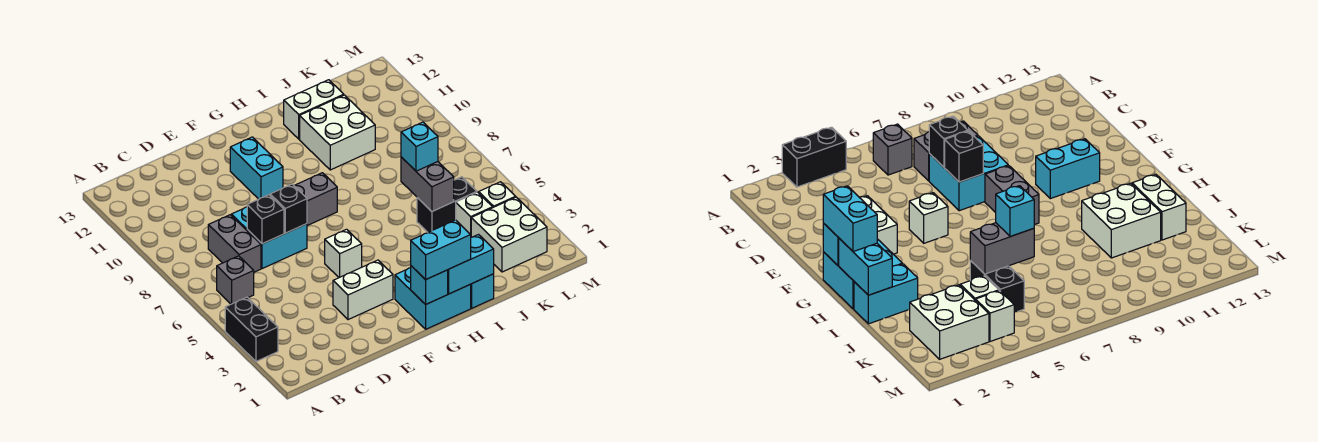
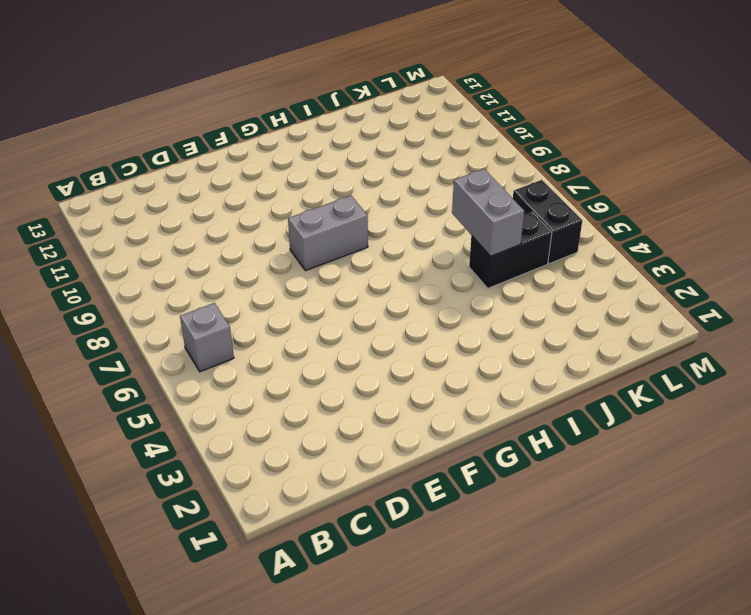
black 1x2 brick [513,180,582,264] -> black 1x2 brick moved to [225,297,278,361]
none -> grey 1x2 brick [208,215,261,272]
none -> cyan 2x2 brick [231,207,307,269]
none -> white 1x2 brick [333,260,393,320]

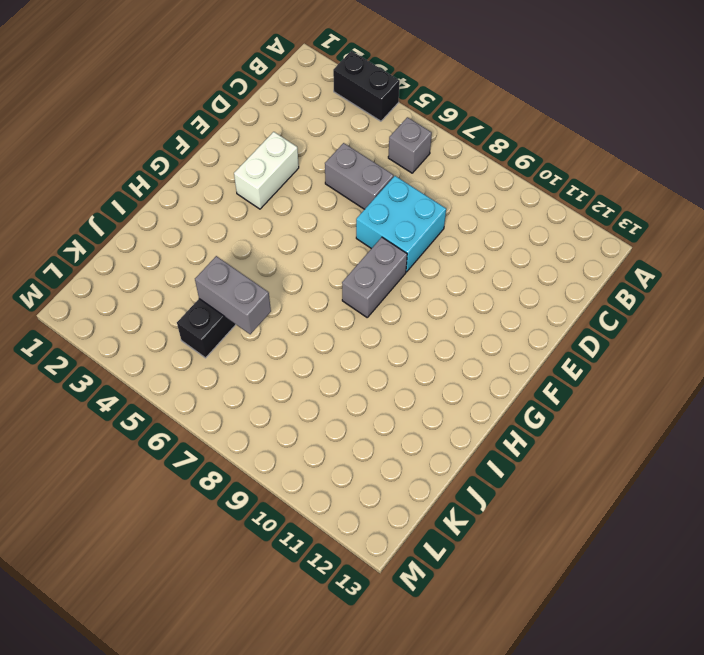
grey 1x2 brick [325,143,394,209] -> grey 1x2 brick moved to [208,215,261,272]
none -> white 1x1 brick [325,229,362,278]
none -> cyan 1x2 brick [230,137,283,199]
none -> cyan 2x2 brick [395,268,471,329]

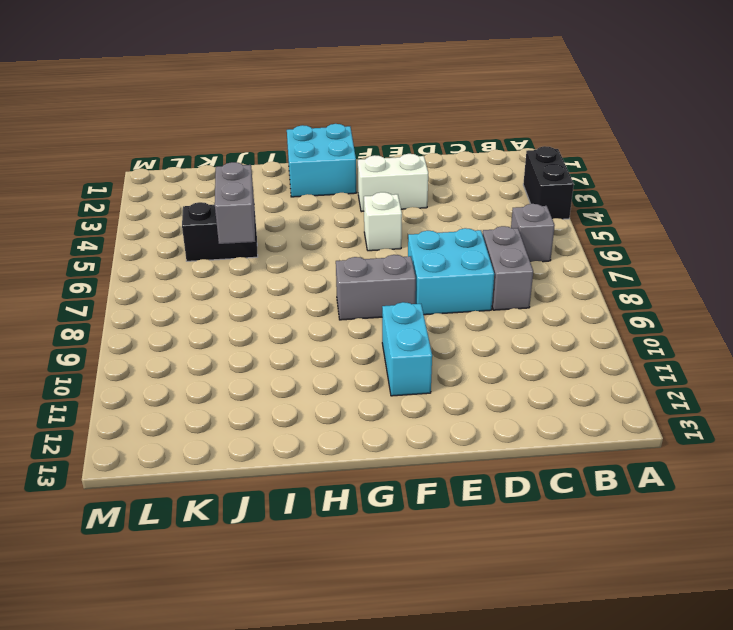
none -> cyan 1x2 brick [470,274,494,308]
none -> white 2x2 brick [300,95,375,170]
none -> white 1x2 brick [284,80,344,139]

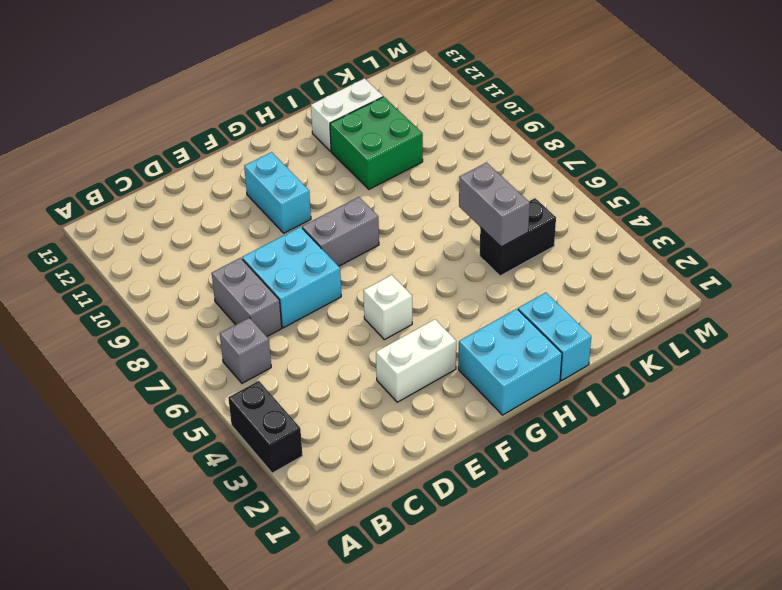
green 2x2 brick [330,97,423,189] -> white 2x2 brick [300,95,375,170]
none -> white 2x2 brick [471,197,547,272]
none -> white 1x1 brick [456,192,493,234]
none -> white 1x1 brick [479,182,516,207]

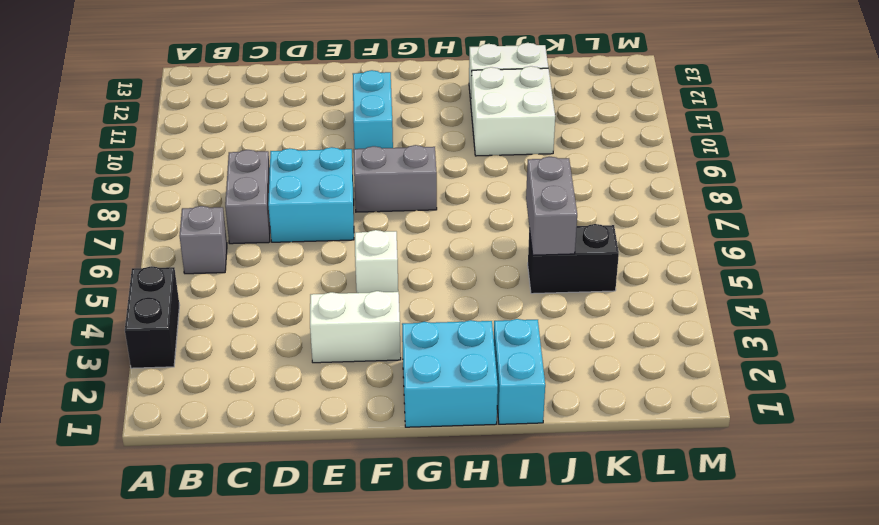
none -> white 2x2 brick [471,197,547,272]
none -> white 1x1 brick [456,192,493,234]
none -> white 1x1 brick [479,182,516,207]

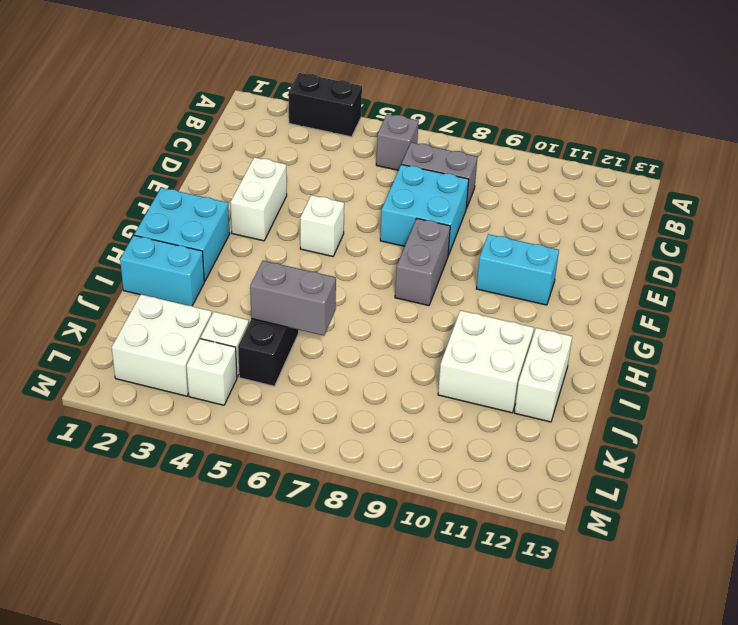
none -> black 1x1 brick [247,195,284,244]
none -> black 1x1 brick [270,184,307,233]
none -> cyan 1x1 brick [411,266,448,305]

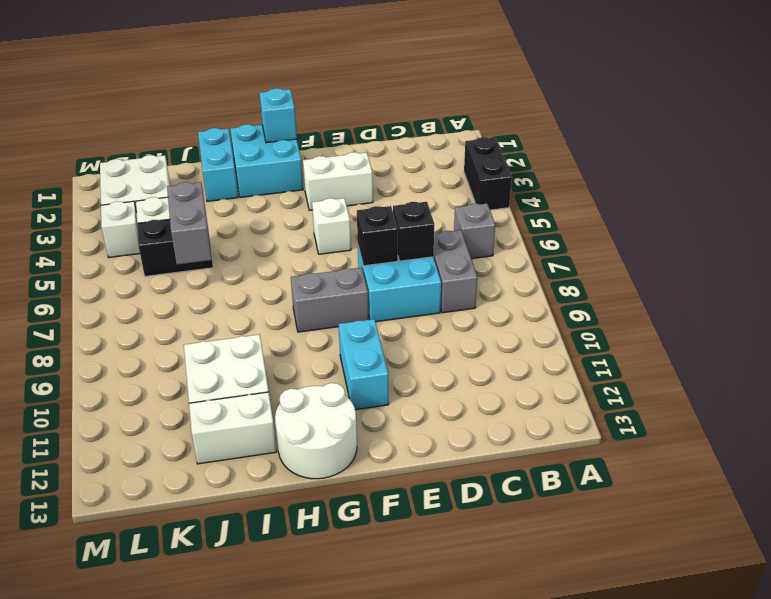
white 2x2 round brick [275,383,357,479] -> none
none -> cyan 1x2 brick [448,235,494,294]
none -> cyan 1x2 brick [411,220,471,280]
none -> cyan 1x1 brick [401,122,438,171]

